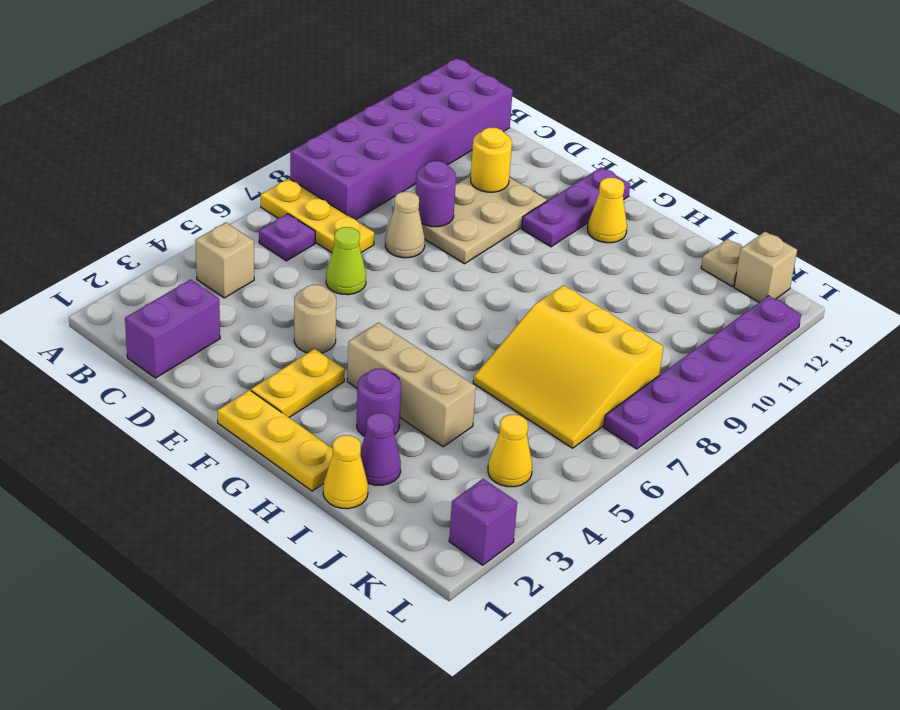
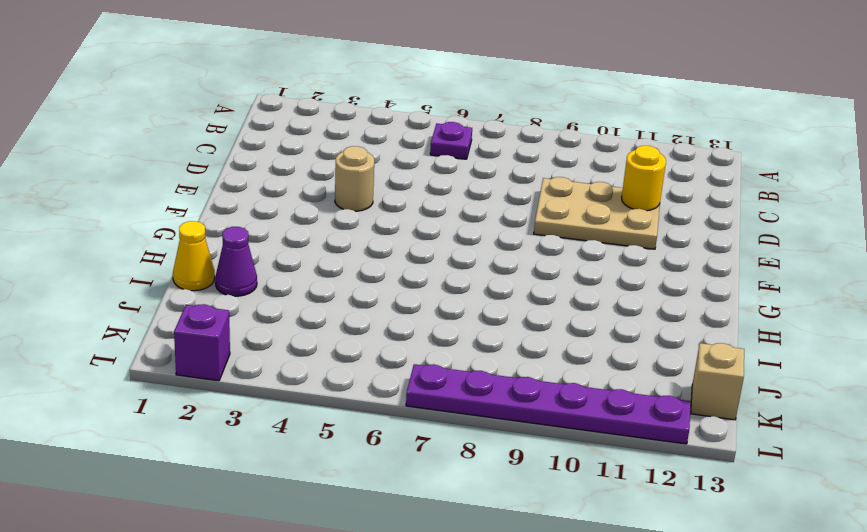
none -> yellow 1x3 plate [261,179,374,253]
none -> purple 2x6 brick [290,58,513,220]
none -> tan 1x1 brick [195,222,254,298]

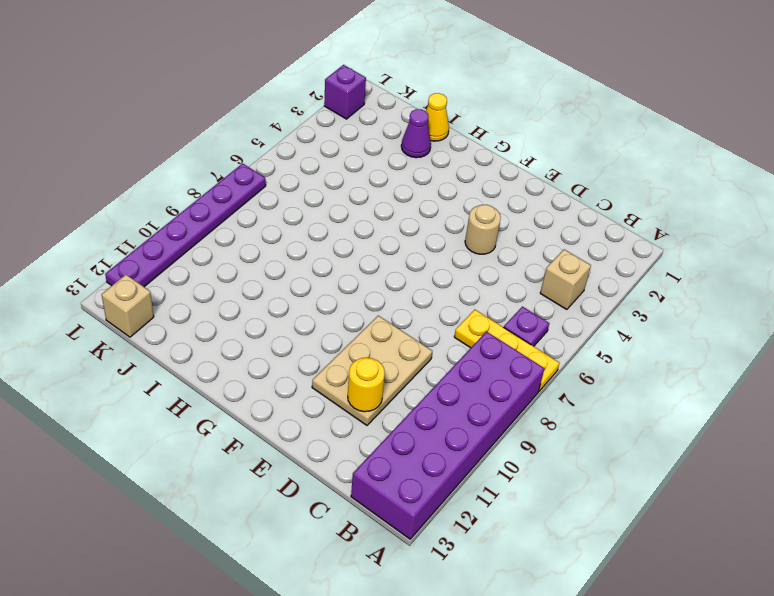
none -> purple 1x2 brick [125,279,220,378]
none -> lime 1x1 cone [326,227,366,295]
none -> tan 1x1 cone [385,192,425,258]

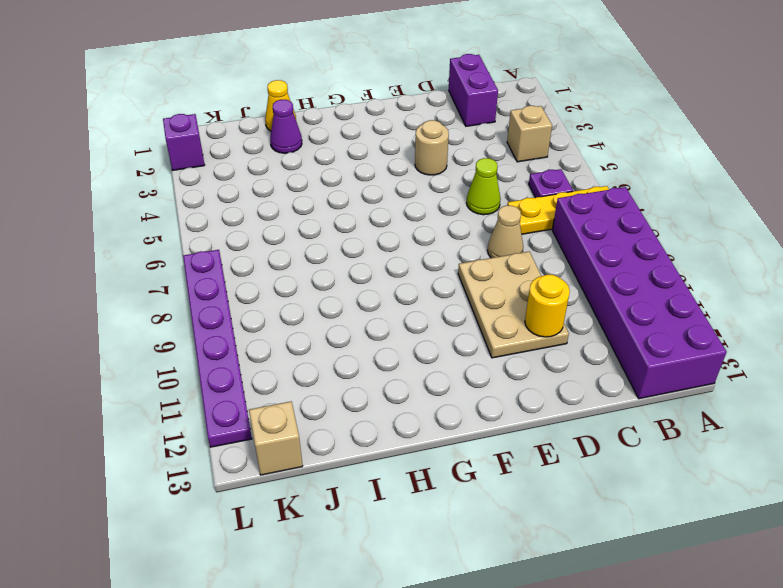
none -> yellow 1x3 plate [217,390,333,491]
none -> yellow 1x2 plate [251,349,345,417]
none -> purple 1x3 plate [522,167,630,247]

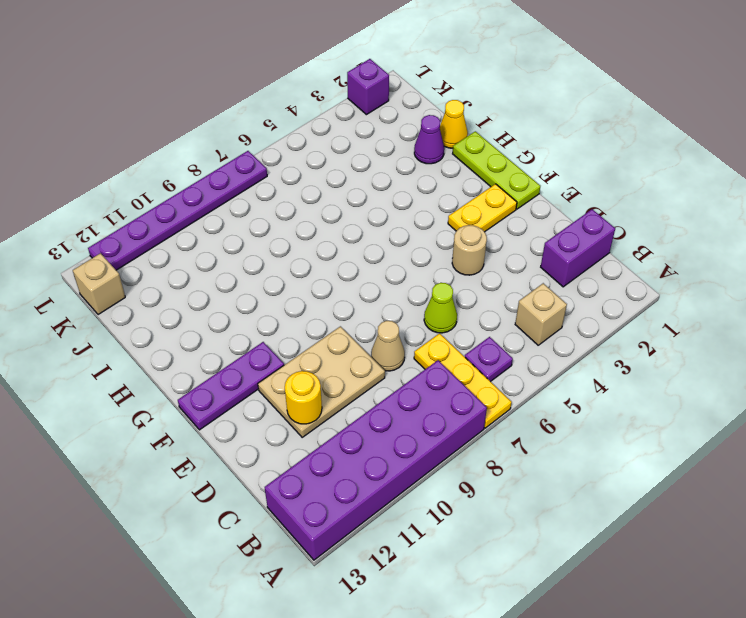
lime 1x3 plate [453,131,540,209] -> yellow 1x3 plate [217,390,333,491]
none -> tan 1x3 brick [347,323,476,447]
none -> yellow 1x1 cone [588,178,627,243]
none -> purple 1x1 round brick [357,369,401,436]

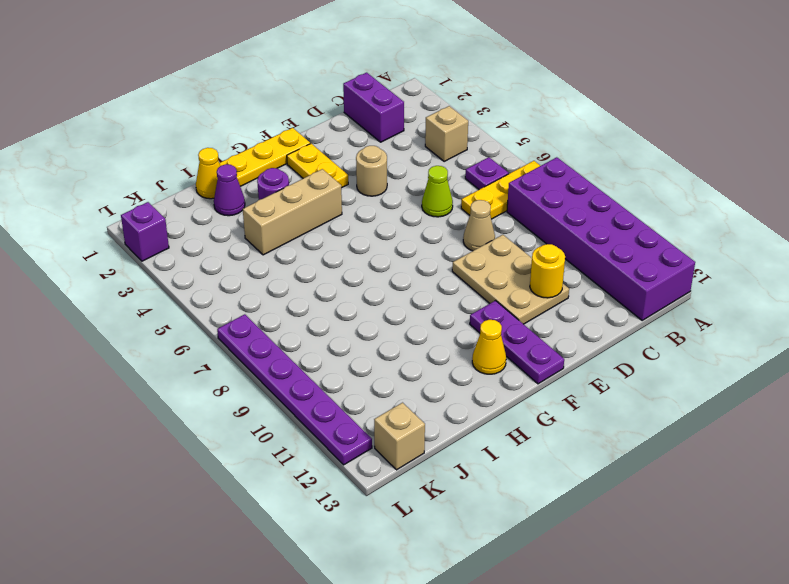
none -> yellow 3x3 slope [473,285,663,448]
none -> tan 1x1 plate [701,239,742,287]
none -> yellow 1x1 cone [488,414,532,487]

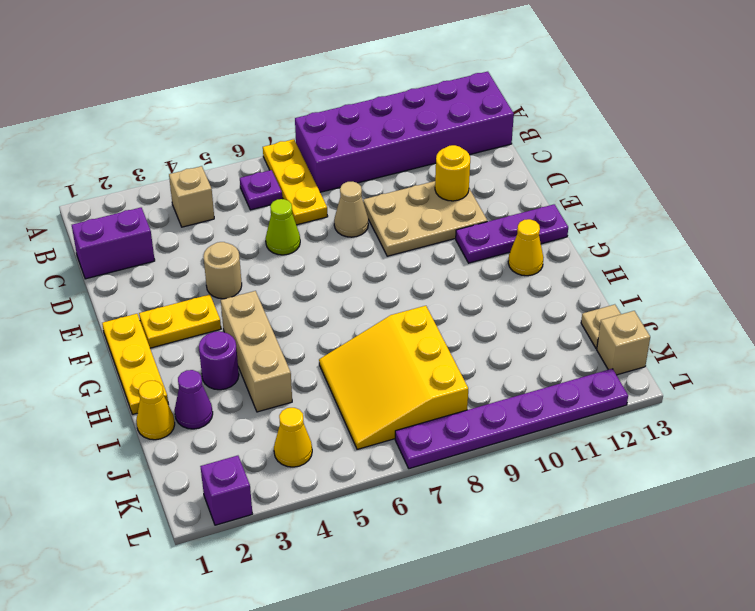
none -> purple 1x1 round brick [416,161,456,227]

